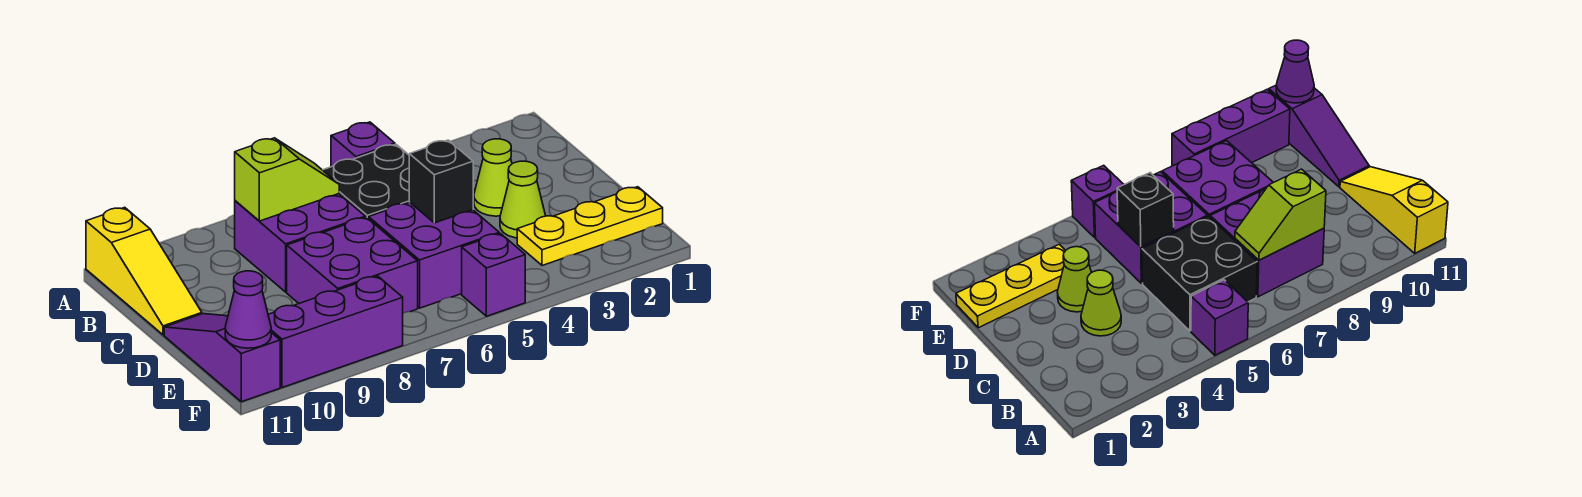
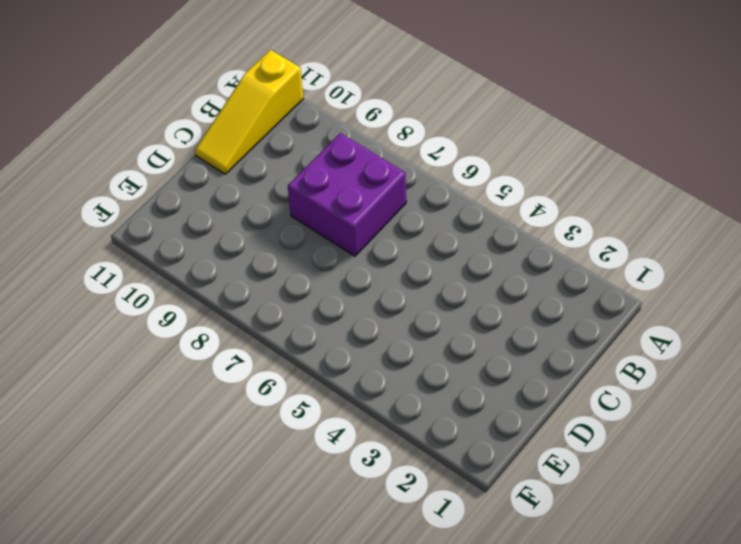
none -> purple 1x1 brick [331,122,395,167]
none -> black 2x2 brick [323,144,409,219]
none -> lime 1x1 cone [474,139,512,216]

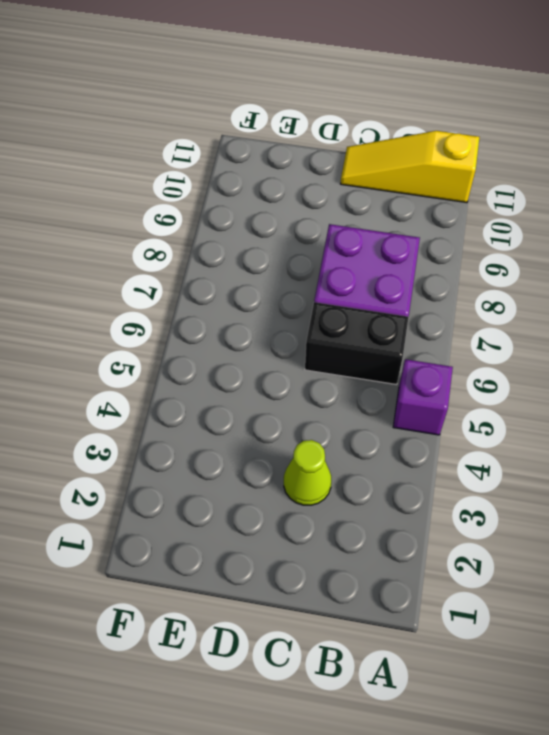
black 1x2 brick [305,302,409,385] -> black 2x2 brick [323,144,409,219]
none -> lime 1x1 cone [500,161,546,238]
none -> purple 2x2 brick [369,202,499,308]
none -> purple 2x2 brick [287,217,418,313]

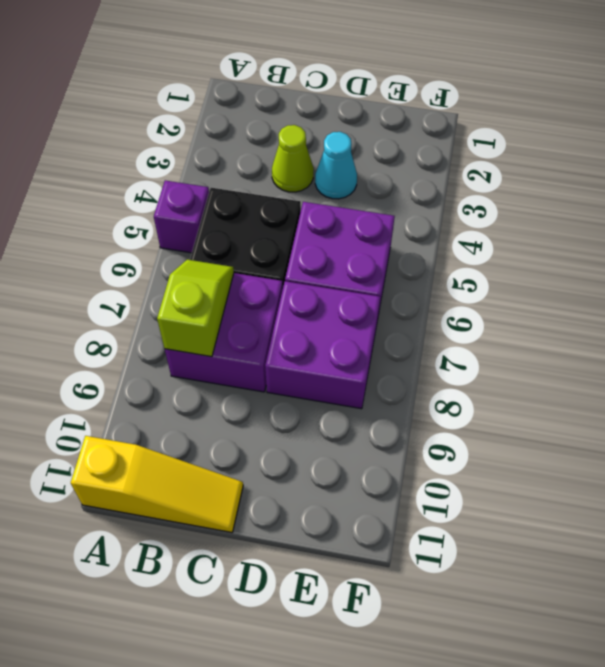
cyan 1x1 cone [315,132,357,199] -> lime 1x1 cone [500,161,546,238]
none -> purple 1x3 slope [164,314,280,402]
none -> yellow 1x3 plate [517,187,663,266]
none -> purple 1x1 brick [462,234,525,316]

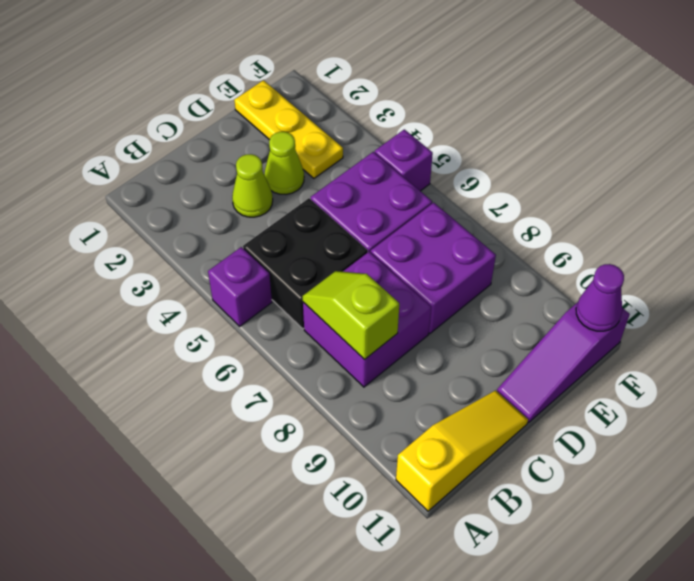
none -> purple 1x3 brick [268,276,403,388]
none -> black 1x1 brick [409,140,473,223]

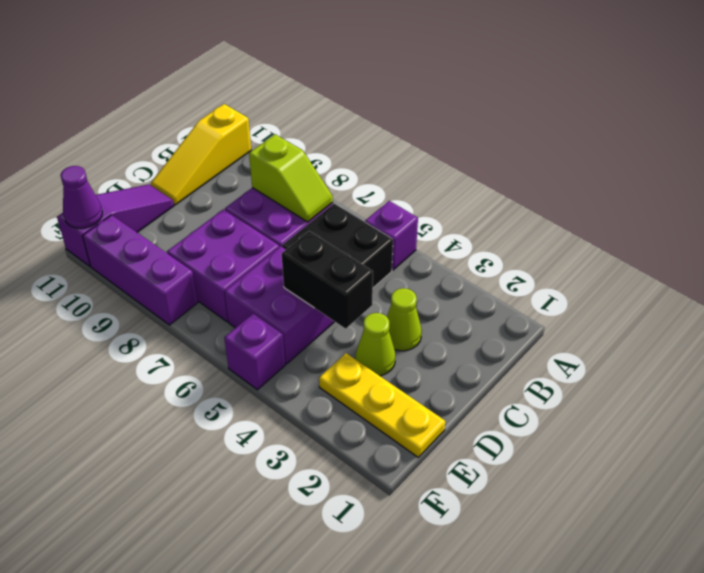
black 1x2 brick [282,231,373,329] -> black 1x1 brick [409,140,473,223]

